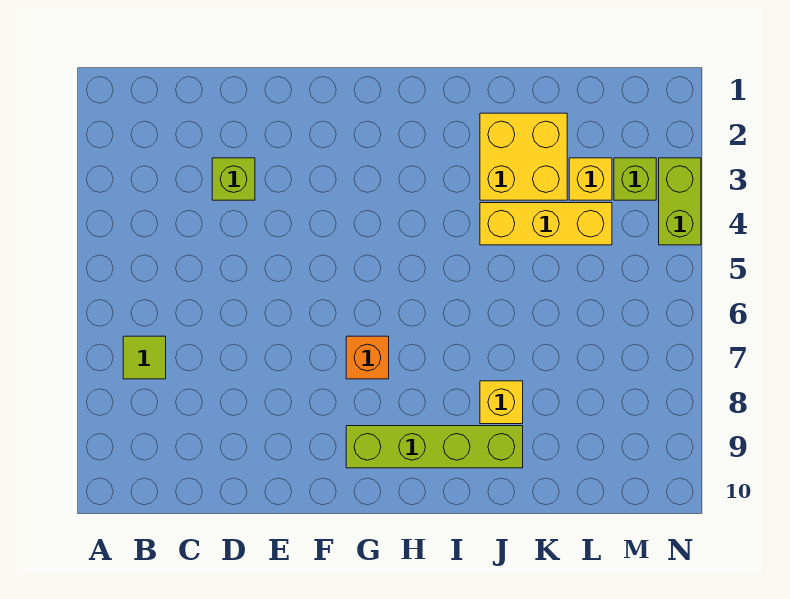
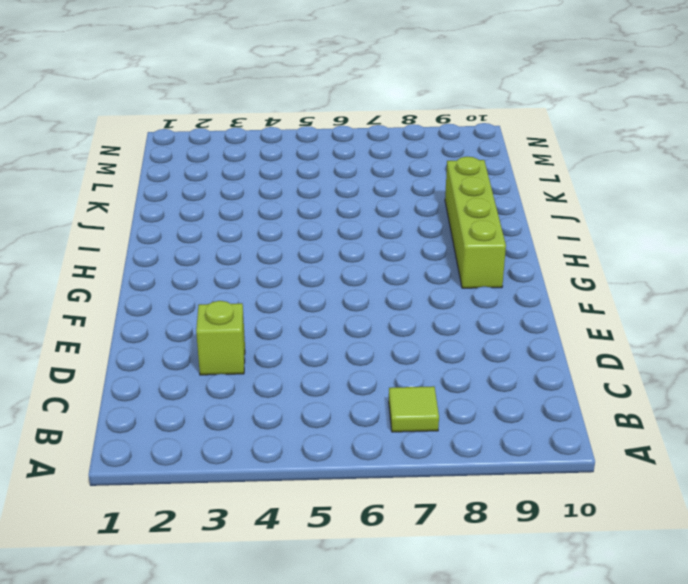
none -> orange 1x1 brick [346,336,389,379]
none -> yellow 2x2 brick [480,113,567,200]

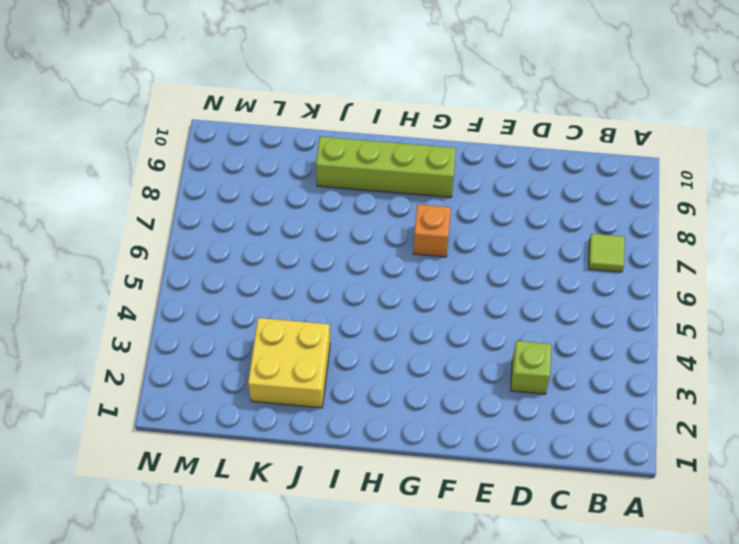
none -> yellow 1x3 brick [480,203,612,245]
none -> yellow 1x1 brick [480,381,523,424]

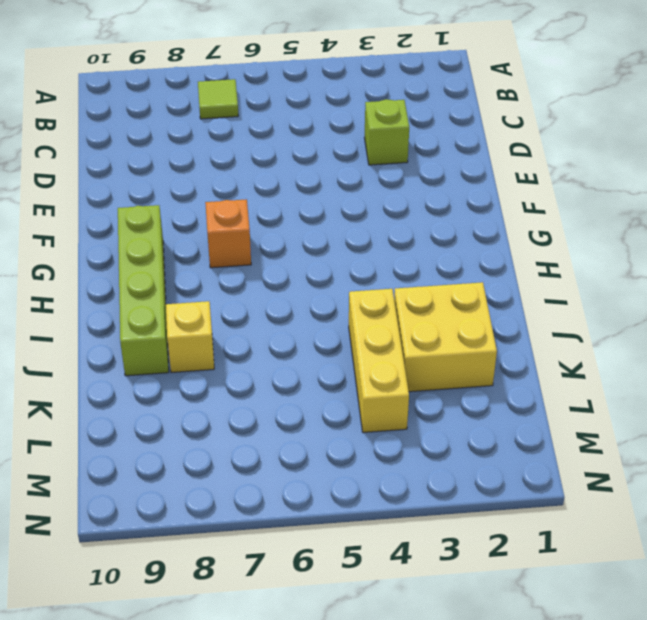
none -> yellow 1x1 brick [569,158,612,200]
none -> lime 1x1 brick [614,158,656,200]

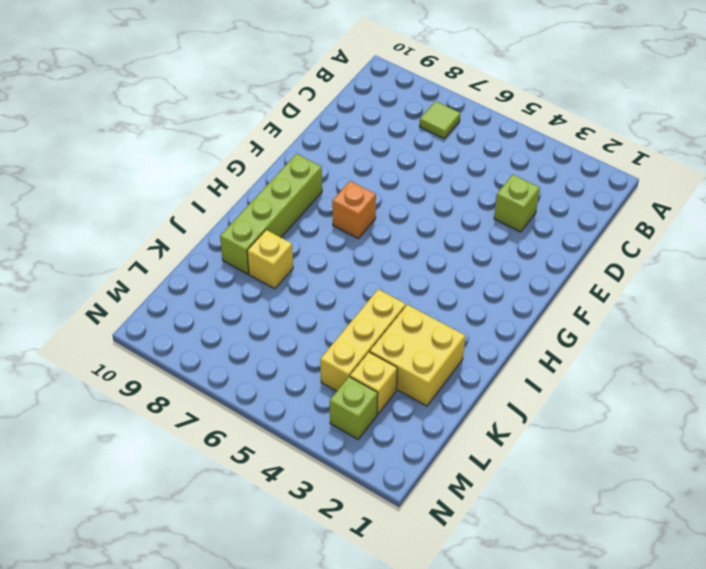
none -> lime 1x2 brick [659,158,701,245]

